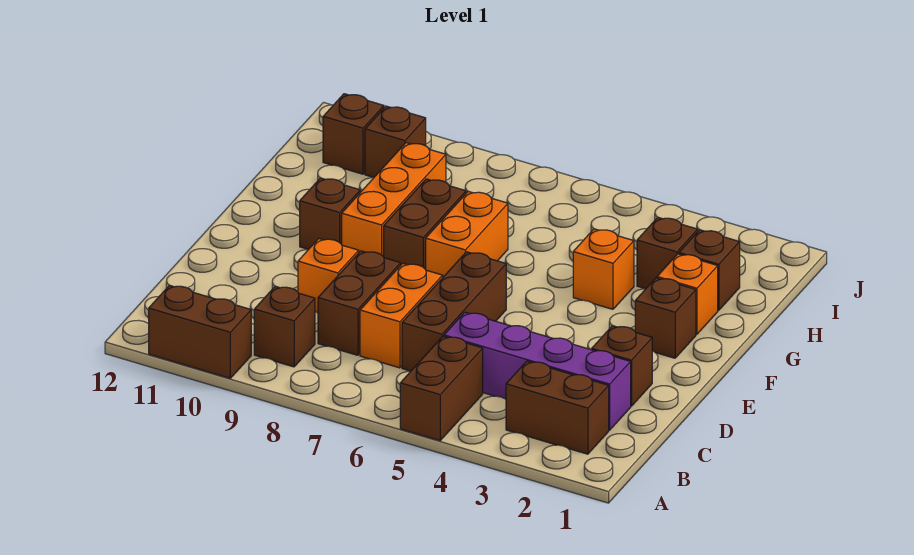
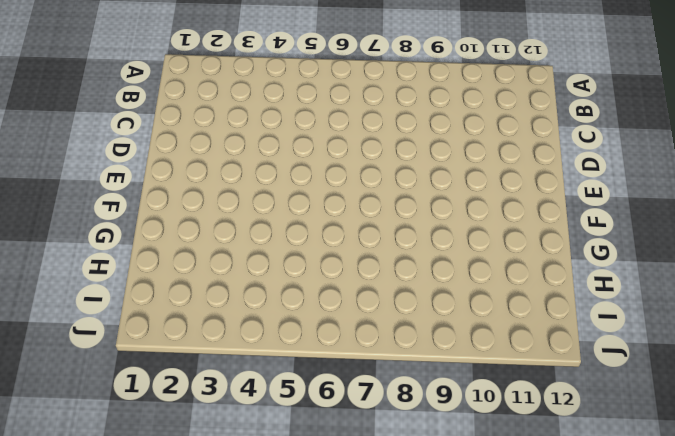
none -> brown 1x2 brick [400,336,483,441]
none -> brown 1x2 brick [149,285,251,378]
none -> brown 1x2 brick [506,361,609,454]

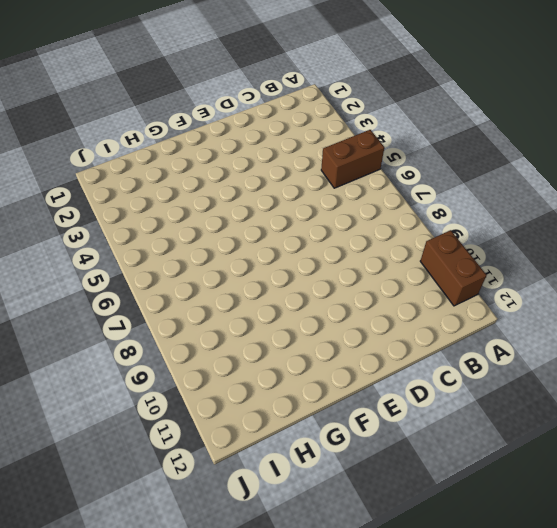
none -> brown 1x2 brick [506,361,609,454]
none -> brown 1x1 brick [254,286,315,367]
none -> purple 1x4 brick [444,312,631,430]

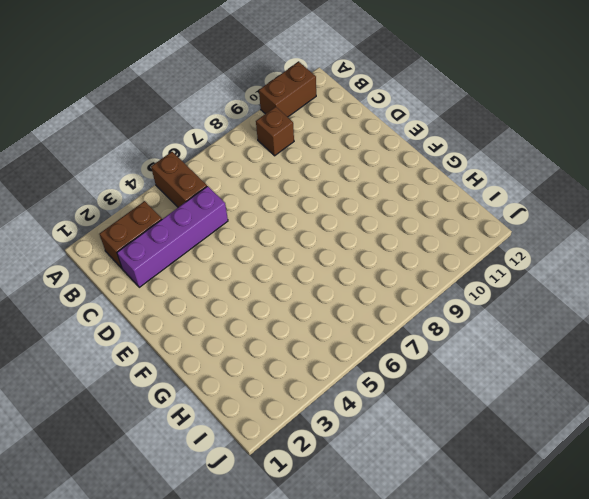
none -> brown 1x3 brick [402,252,506,371]
none -> orange 1x2 brick [360,263,443,368]
none -> brown 1x2 brick [318,251,401,355]

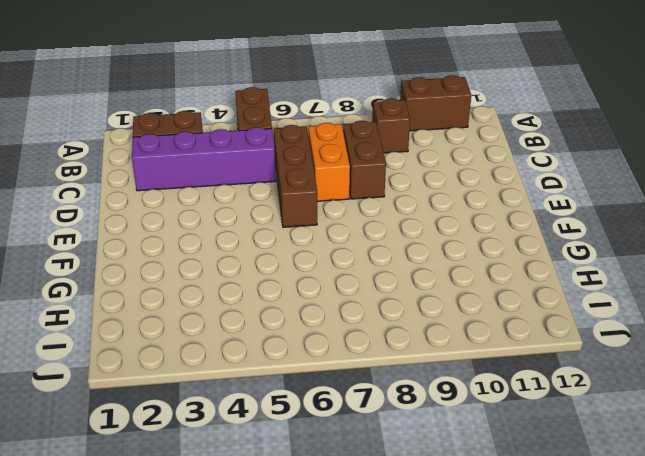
none -> brown 1x1 brick [592,326,652,406]
none -> orange 1x1 brick [298,239,359,313]
none -> brown 1x1 brick [635,278,696,358]

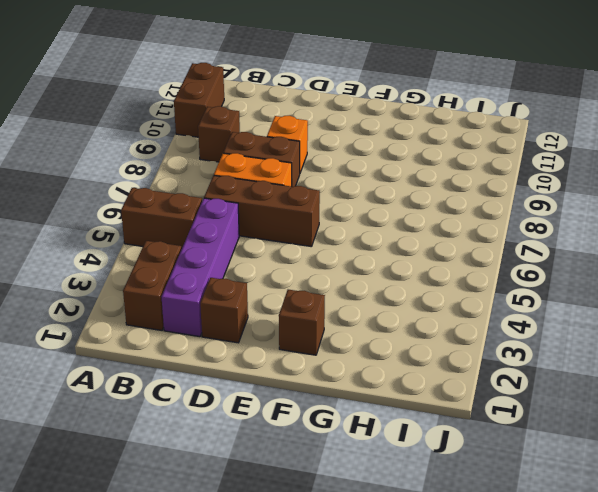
none -> orange 1x2 brick [426,191,508,277]
none -> brown 1x2 brick [384,179,466,269]
none -> orange 1x3 brick [342,143,446,257]

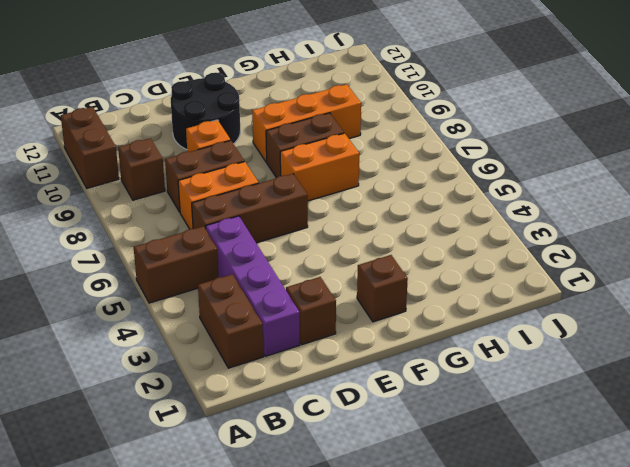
black 2x2 round brick [171,73,240,149] -> none
none -> brown 1x1 brick [300,178,360,249]
none -> orange 1x1 brick [657,254,718,334]
none -> orange 1x1 brick [573,229,634,309]

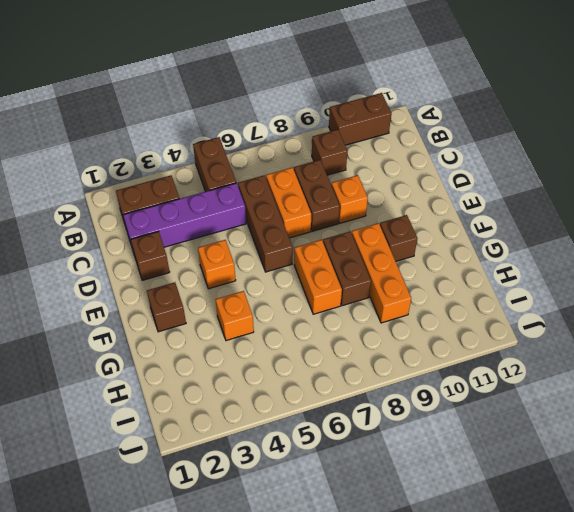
orange 1x1 brick [198,240,236,289] -> orange 1x1 brick moved to [657,254,718,334]
none -> brown 1x1 brick [679,230,740,310]
none -> brown 1x1 brick [637,217,698,289]
none -> brown 1x1 brick [365,106,426,178]

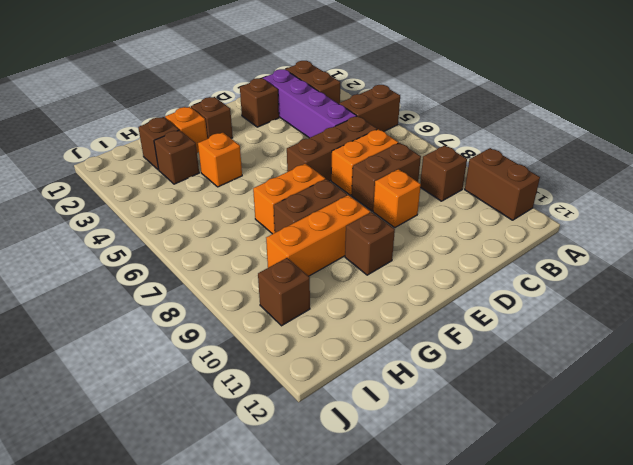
none -> brown 1x1 brick [323,94,384,174]

